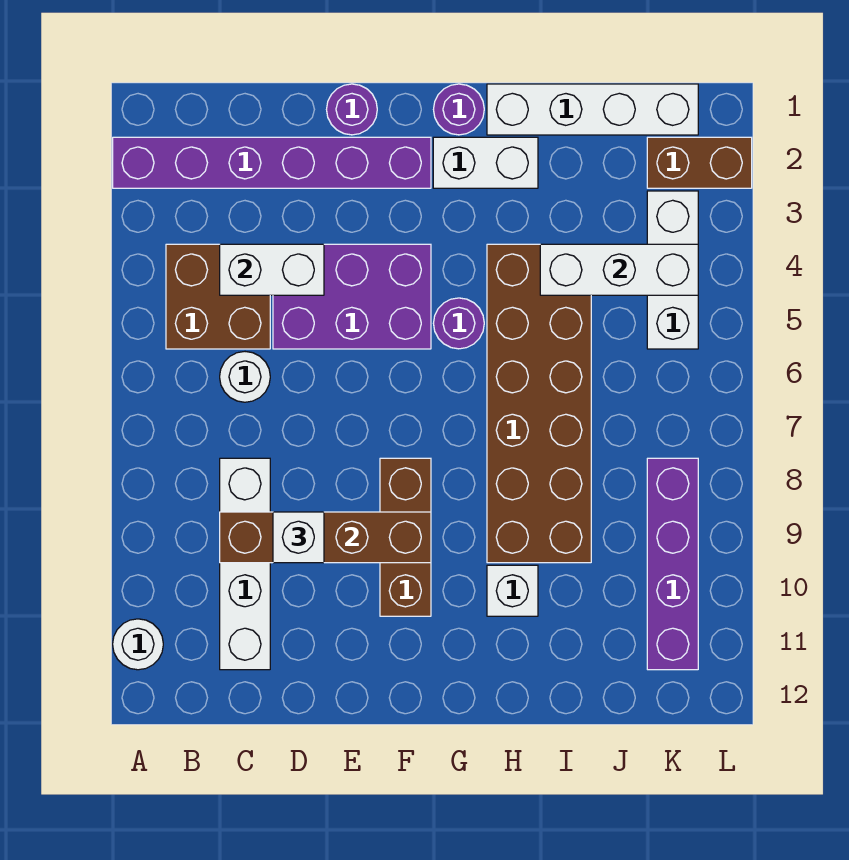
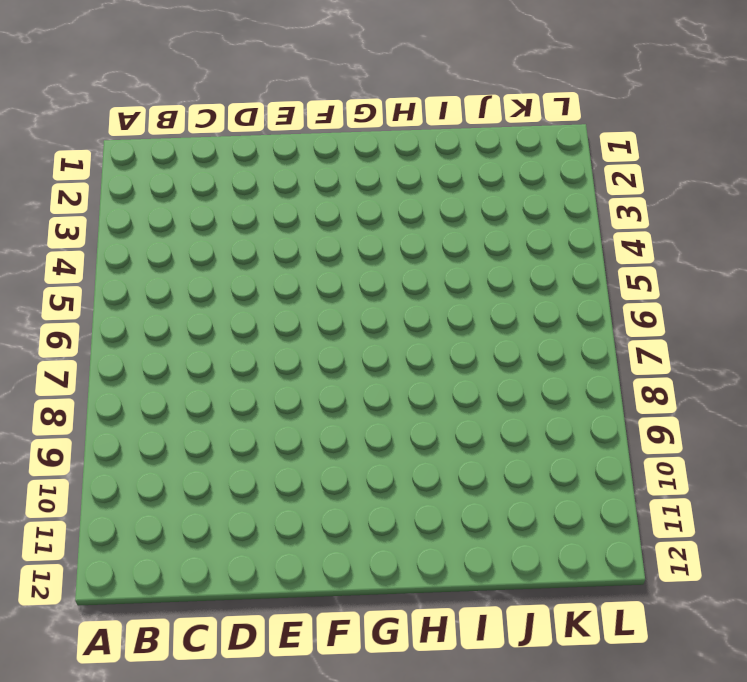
none -> purple 1x6 brick [113,137,431,188]
none -> white 1x1 round brick [113,619,163,670]
none -> brown 2x2 brick [166,244,270,349]

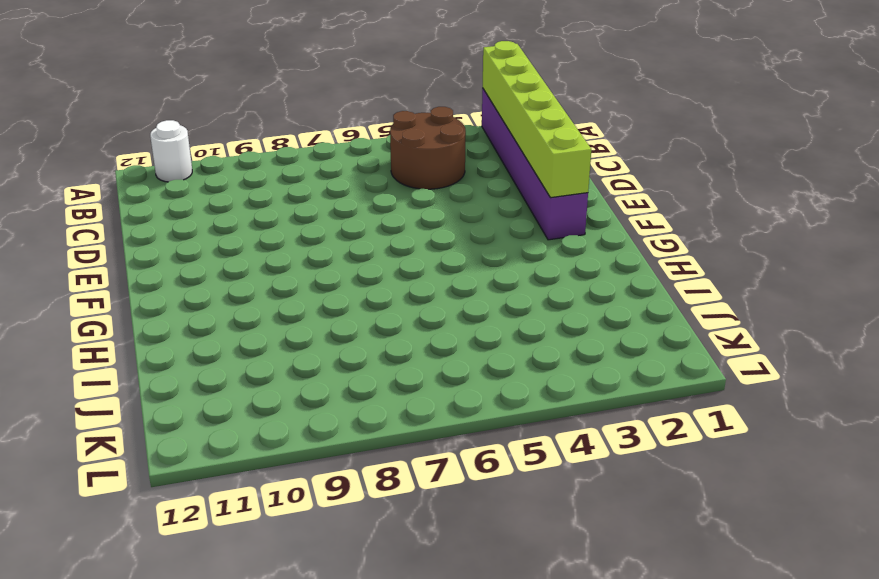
lime 1x6 brick [483,41,591,198] -> none
brown 2x2 round brick [390,107,466,189] -> brown 2x2 brick [166,244,270,349]
none -> white 1x1 round brick [220,352,270,402]
none -> white 1x4 brick [220,458,270,670]
none -> purple 2x3 brick [273,244,431,349]

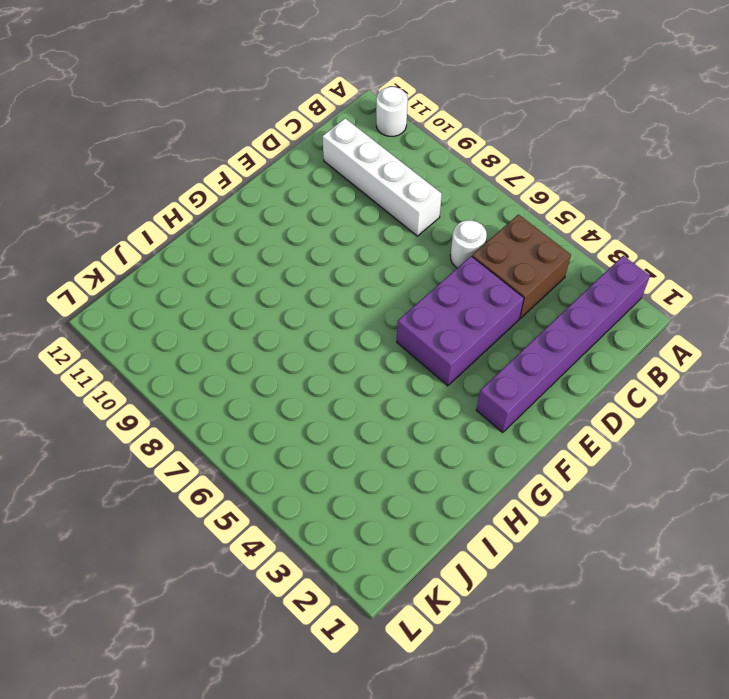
none -> purple 1x1 round brick [327,84,377,135]
none -> brown 1x3 brick [380,458,431,616]
none -> purple 1x1 round brick [434,84,484,135]

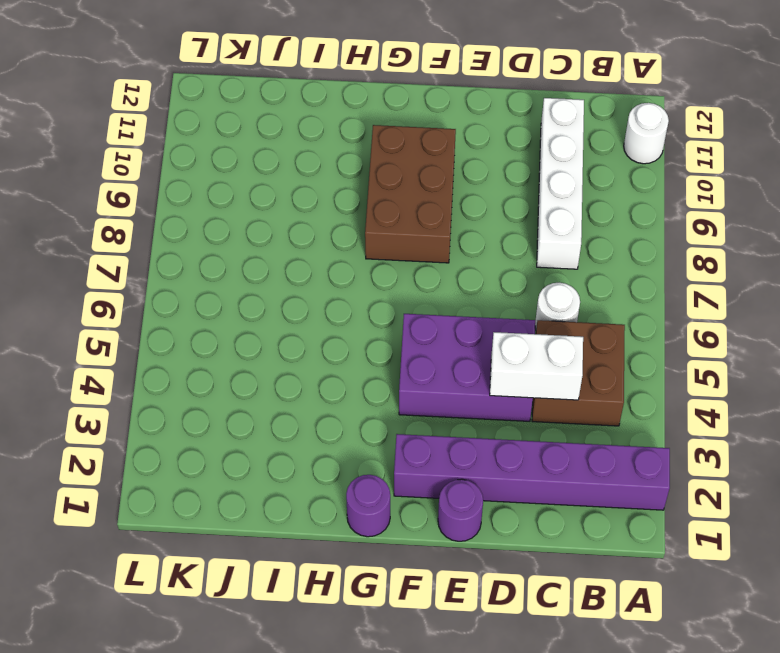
brown 2x3 brick [365,125,456,263] -> brown 1x3 brick [380,458,431,616]
none -> white 1x2 brick [433,137,538,188]
none -> purple 1x1 round brick [433,298,484,349]
none -> white 1x4 brick [487,84,698,135]

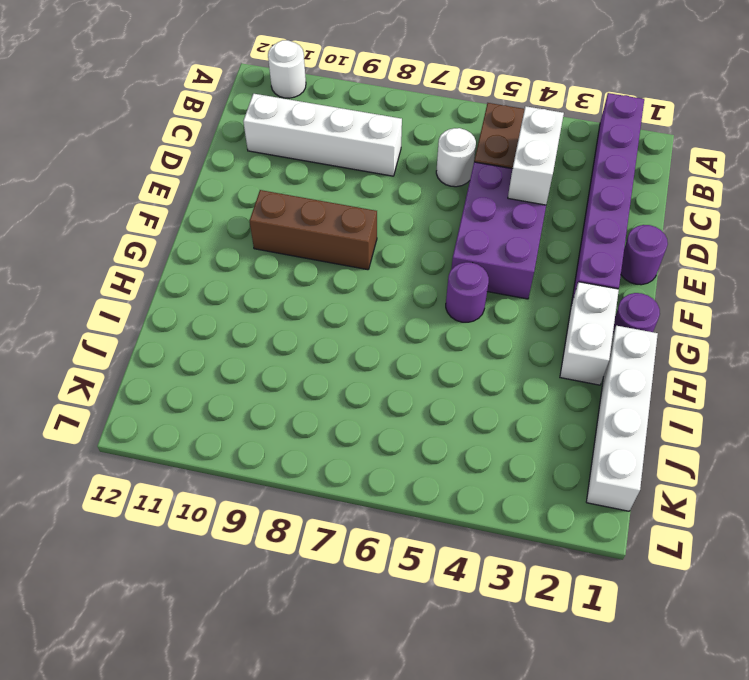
none -> brown 2x6 brick [487,244,591,563]
none -> white 1x1 brick [487,565,538,616]
none -> brown 1x2 brick [647,137,752,188]

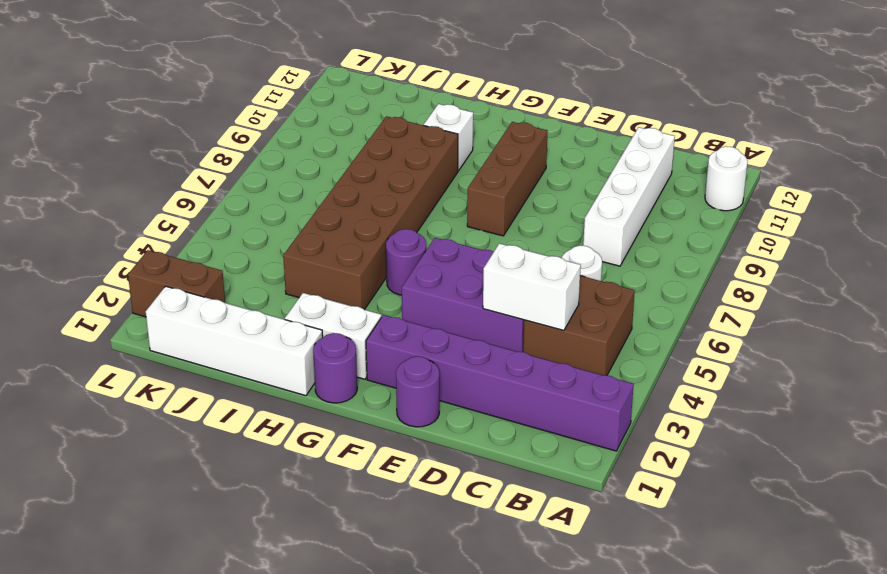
none -> white 1x3 brick [647,191,698,349]
none -> purple 1x4 brick [647,458,698,670]
none -> brown 1x4 brick [220,512,431,563]

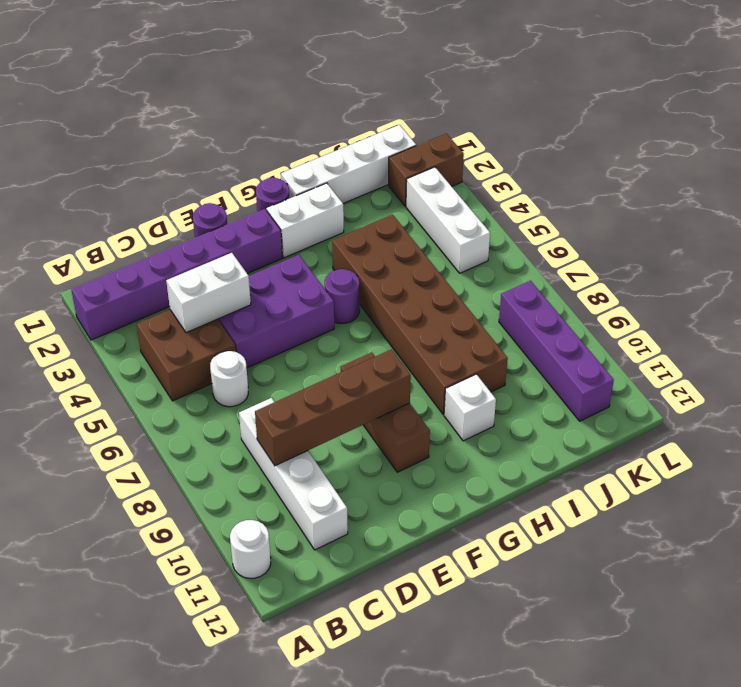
none -> white 1x3 brick [540,244,698,295]
none -> white 1x1 brick [273,512,324,563]

